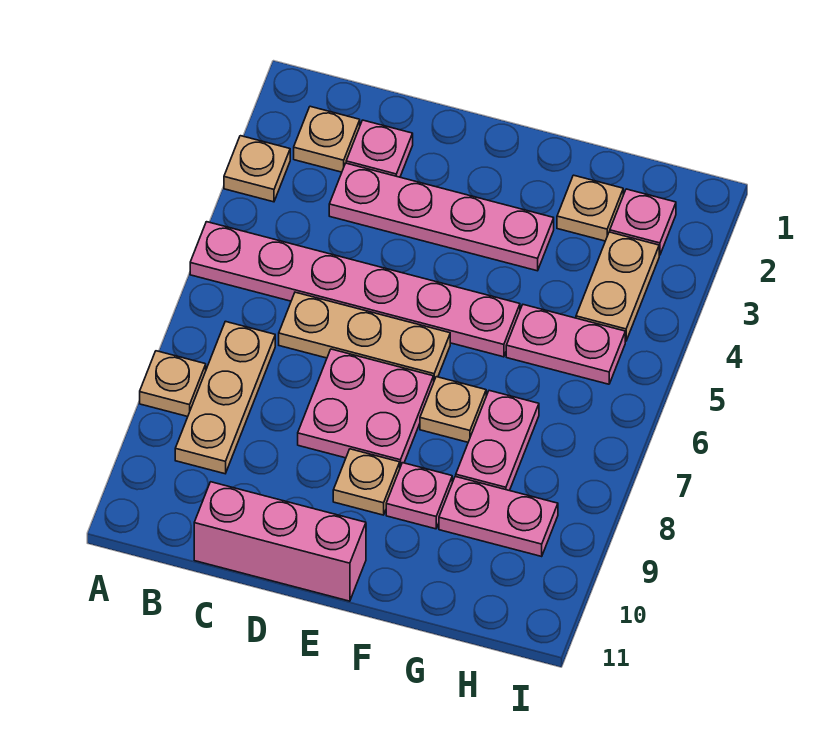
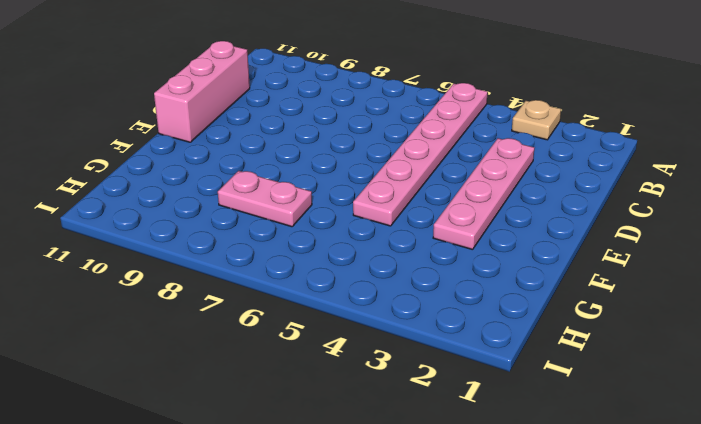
none -> tan 1x1 plate [140,351,206,417]
none -> tan 1x1 plate [294,106,360,172]
none -> tan 1x3 plate [175,321,275,474]

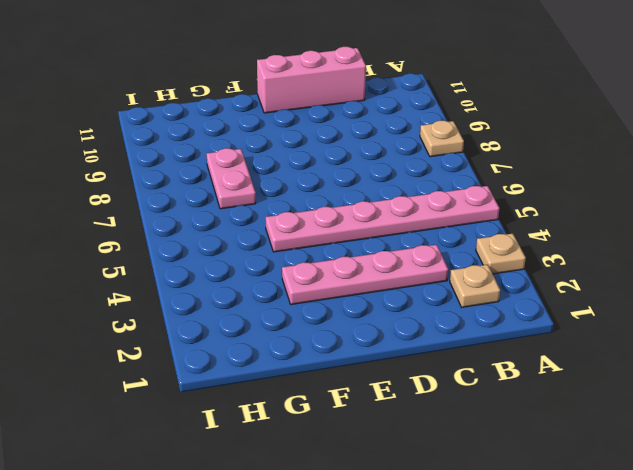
none -> tan 1x3 plate [175,321,275,474]
none -> pink 1x1 plate [346,120,413,177]
none -> tan 1x3 plate [279,292,450,380]

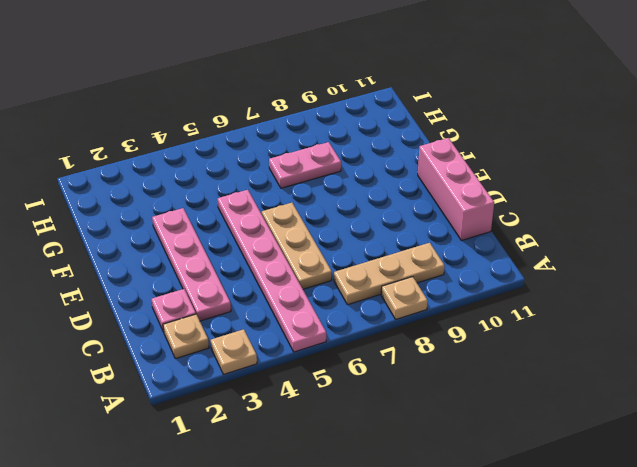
none -> pink 2x2 plate [298,349,434,467]
none -> tan 1x1 plate [333,449,400,515]
none -> tan 1x1 plate [420,377,486,442]

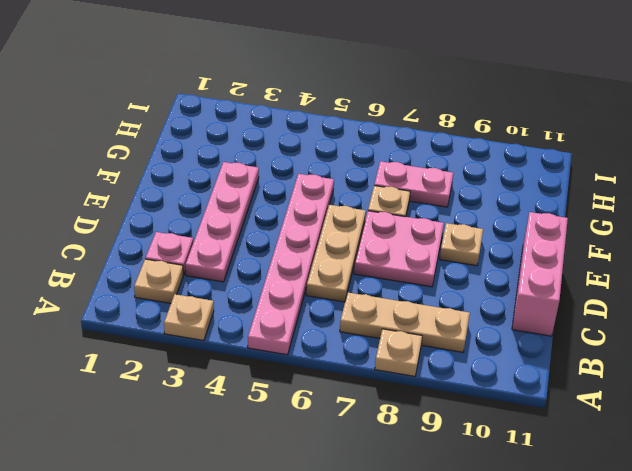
none -> pink 1x1 plate [386,463,452,529]
none -> tan 1x1 plate [557,175,623,241]
none -> pink 1x2 plate [506,305,625,384]

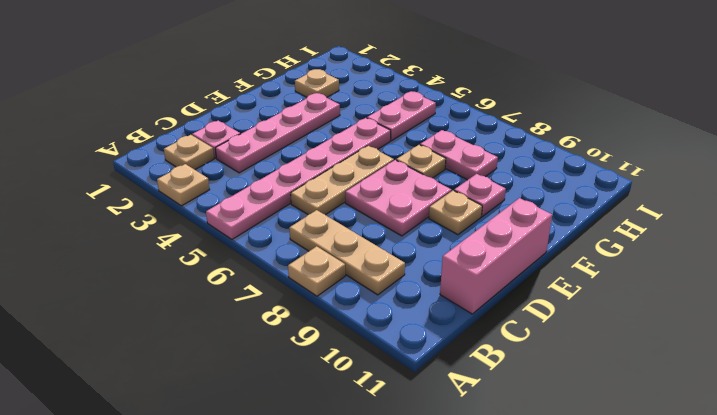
none -> pink 1x2 plate [439,476,558,556]
none -> pink 1x1 plate [610,189,676,255]
none -> tan 1x2 plate [576,232,659,341]

